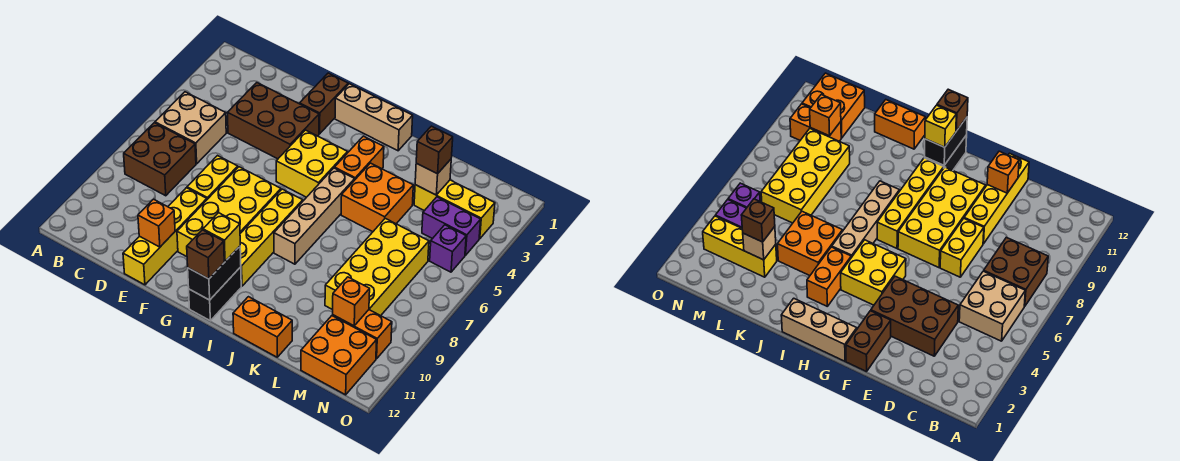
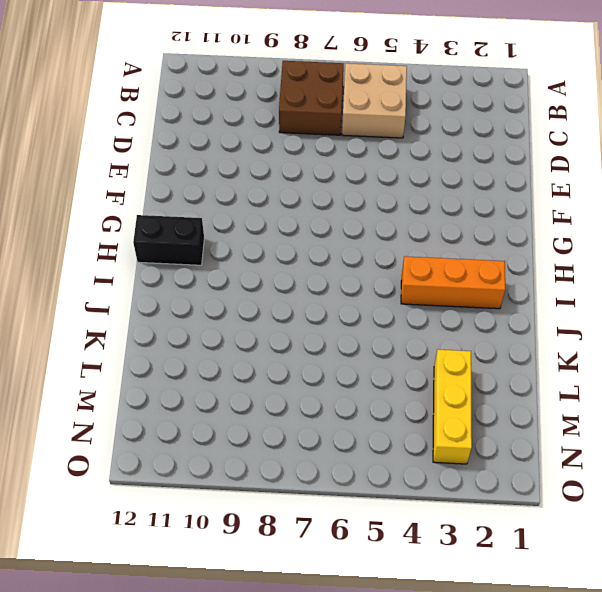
orange 1x3 brick [401,256,505,309] -> orange 1x2 brick [335,136,384,179]
none -> brown 2x3 brick [228,83,319,159]
none -> yellow 1x2 brick [187,156,238,199]
none -> yellow 1x4 brick [123,188,207,285]

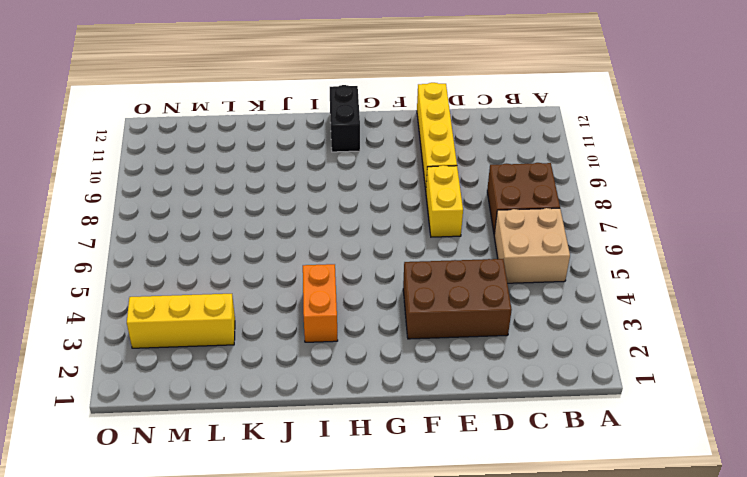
none -> brown 1x2 brick [300,73,348,134]
none -> yellow 2x4 brick [177,167,281,257]
none -> tan 1x3 brick [335,84,413,151]

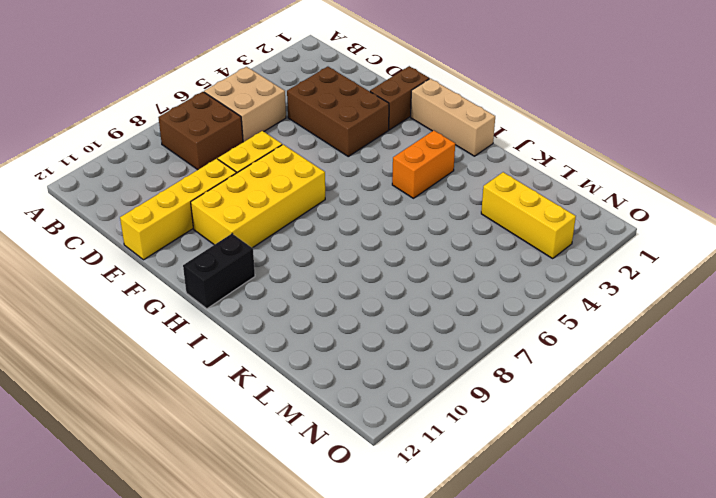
none -> yellow 2x2 brick [276,130,348,197]
none -> yellow 1x4 brick [240,189,303,286]
none -> tan 1x4 brick [274,168,355,264]

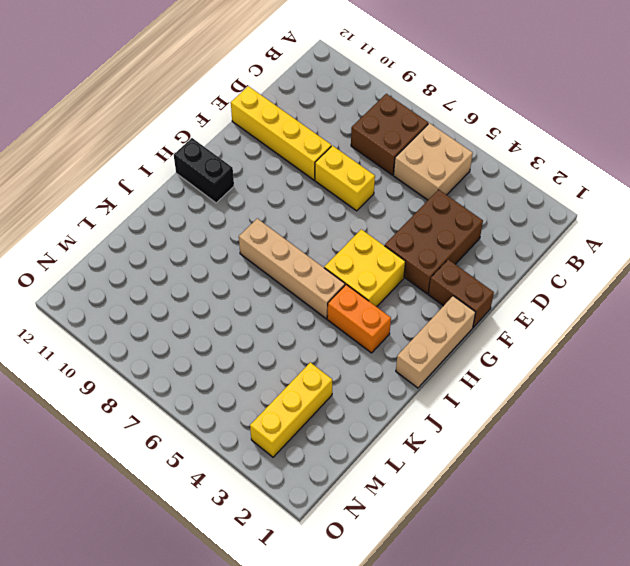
none -> yellow 2x4 brick [177,167,281,257]
none -> yellow 1x4 brick [240,189,303,286]
none -> orange 2x2 brick [341,163,413,232]

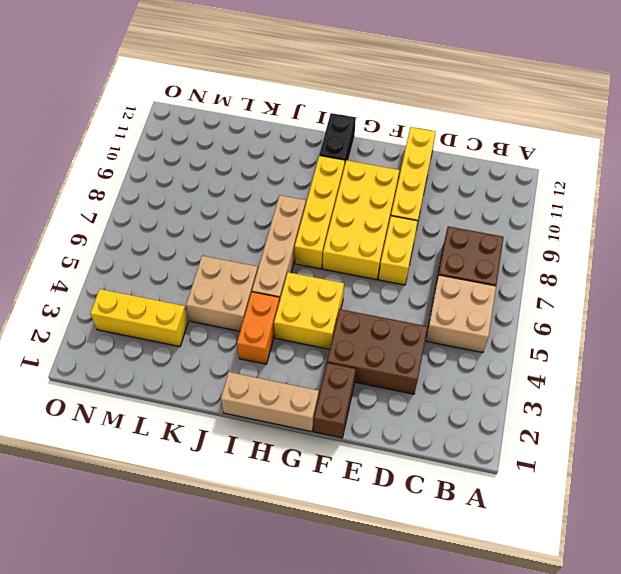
tan 2x2 brick [186,256,258,331] -> orange 2x2 brick [341,163,413,232]
none -> orange 1x2 brick [233,297,292,357]
none -> yellow 2x4 brick [325,218,429,316]
none -> purple 1x2 brick [422,197,481,255]

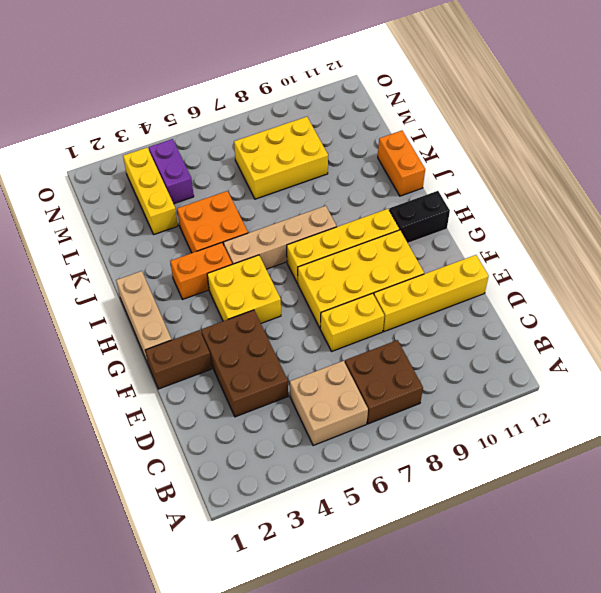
yellow 2x3 brick [234,117,328,199] -> yellow 2x4 brick [325,218,429,316]
none -> orange 1x2 brick [333,310,392,359]
none -> orange 2x2 brick [301,316,377,395]
none -> purple 1x1 brick [430,225,466,272]

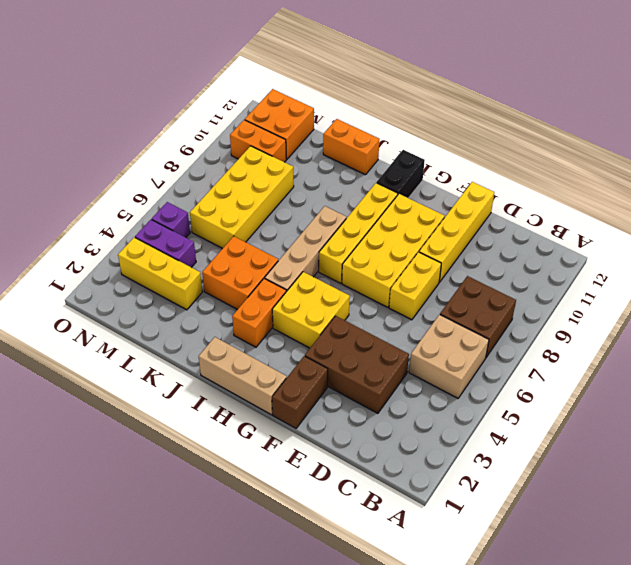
none -> orange 1x1 brick [138,199,175,247]
none -> black 1x2 brick [188,246,241,300]
none -> tan 1x1 brick [415,159,451,195]

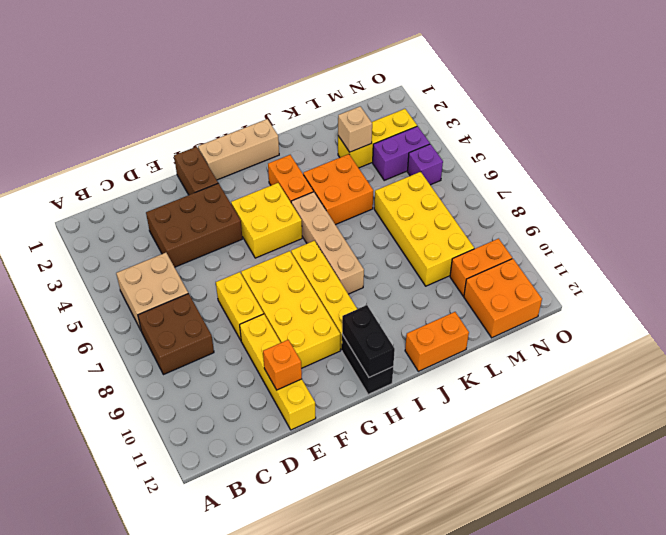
none -> orange 1x1 brick [333,277,370,326]
none -> yellow 1x1 brick [203,213,240,261]
none -> brown 1x1 brick [187,230,224,279]

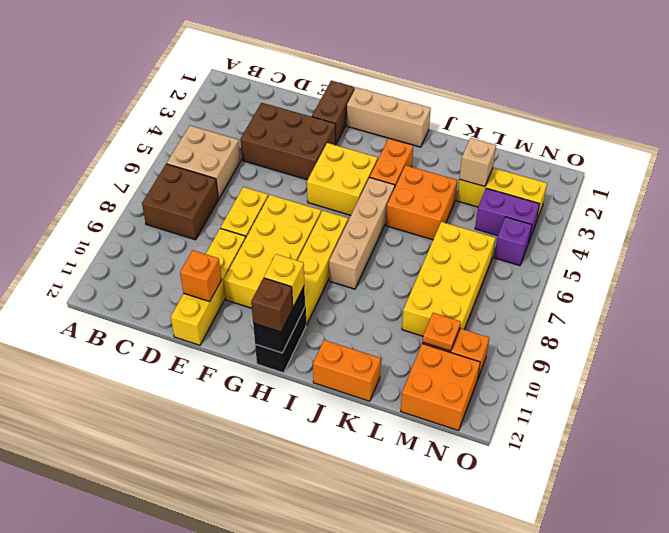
orange 1x1 plate [423,313,461,351] -> orange 1x1 brick [333,277,370,326]
none -> brown 1x1 brick [416,126,453,174]

